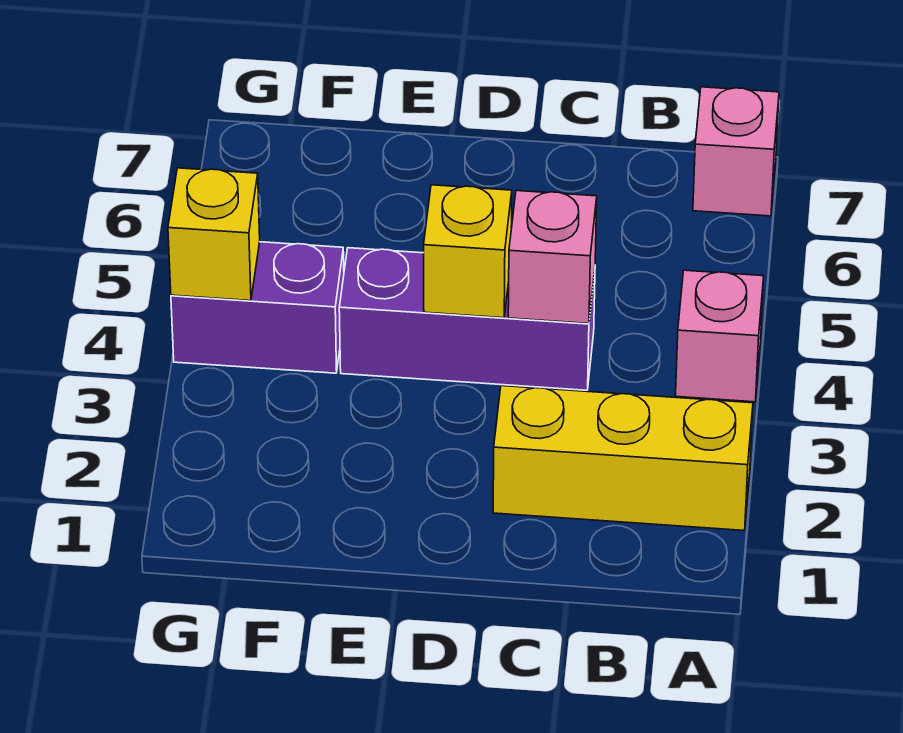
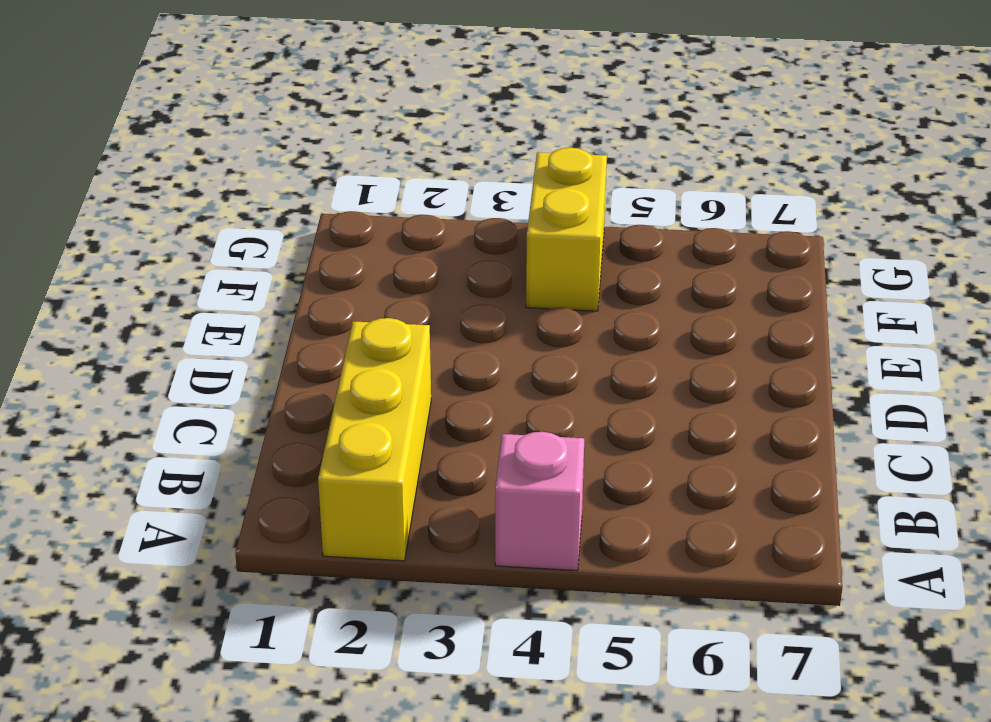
yellow 1x2 brick [526,148,607,311] -> purple 1x2 brick [171,242,344,373]
none -> pink 1x1 brick [693,87,779,216]
none -> purple 1x3 brick [339,248,595,390]

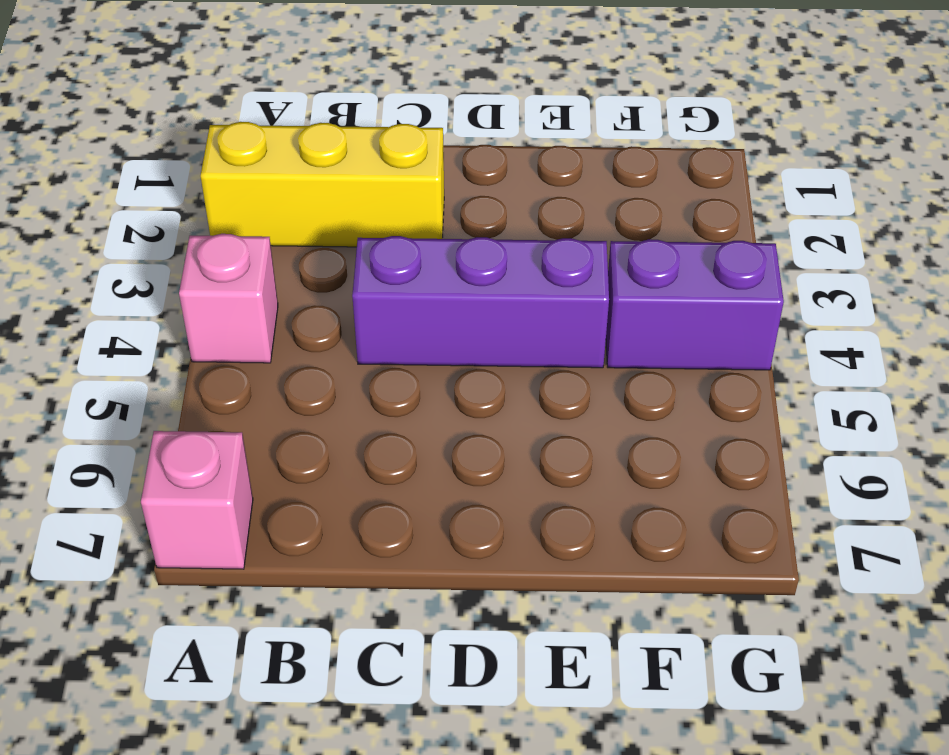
none -> pink 1x1 brick [508,191,597,324]
none -> yellow 1x1 brick [424,185,512,318]

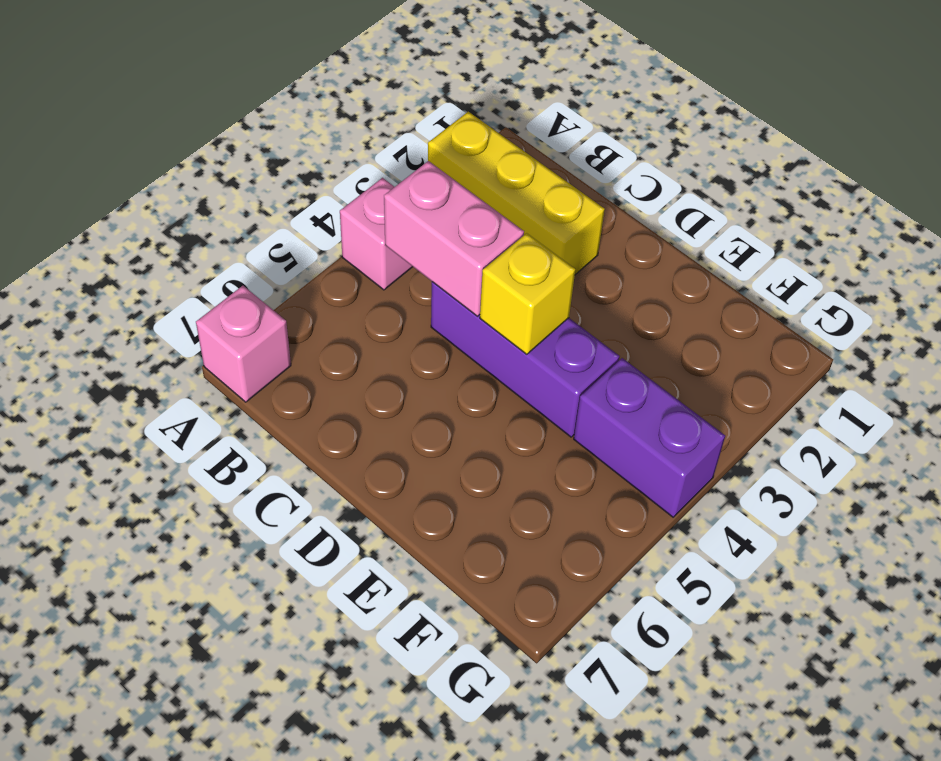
pink 1x2 brick [384,161,524,316] -> pink 1x1 brick [508,191,597,324]
none -> yellow 1x1 brick [168,168,260,301]

